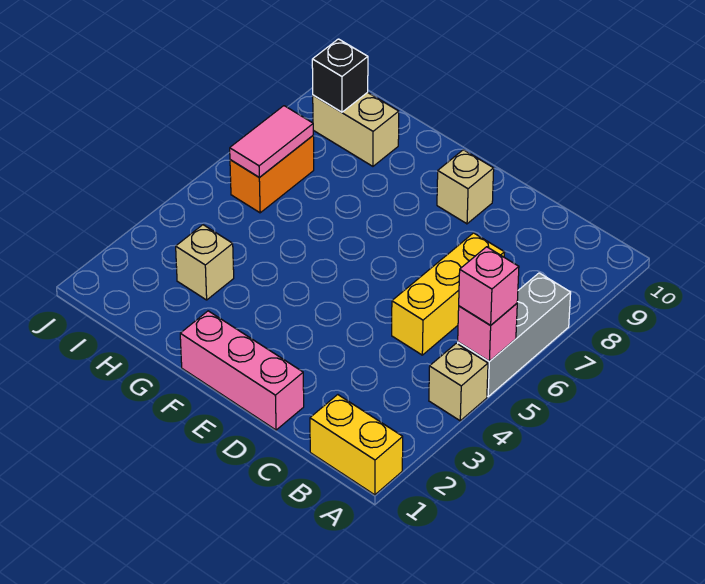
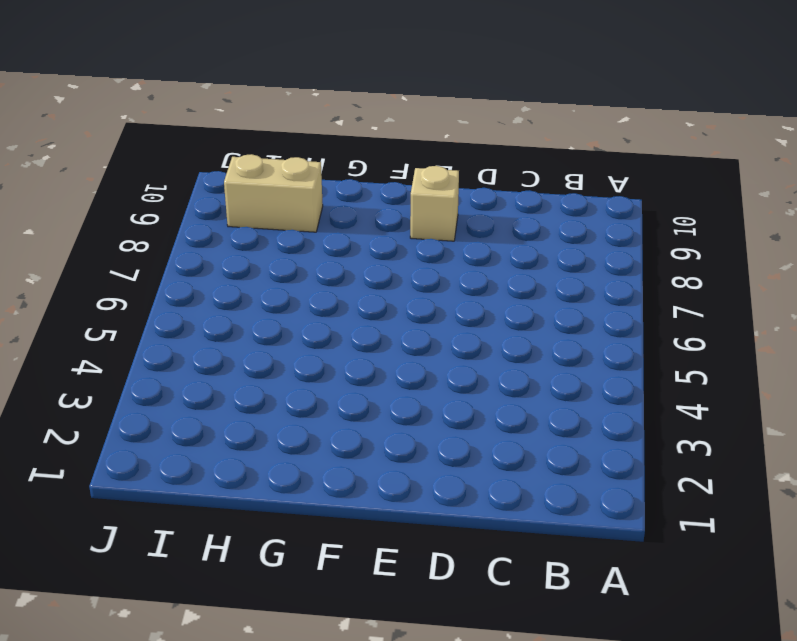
none -> yellow 1x2 brick [310,395,403,495]
none -> tan 1x1 brick [429,343,488,421]
none -> grey 1x3 brick [458,273,571,397]

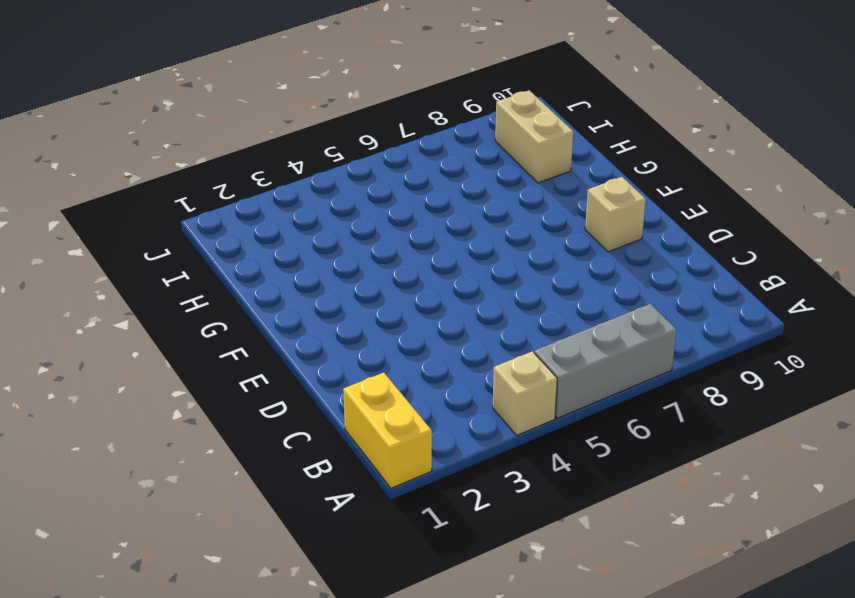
none -> yellow 1x3 brick [392,233,505,355]
none -> pink 1x3 brick [180,311,304,430]
none -> tan 1x1 brick [176,225,234,300]

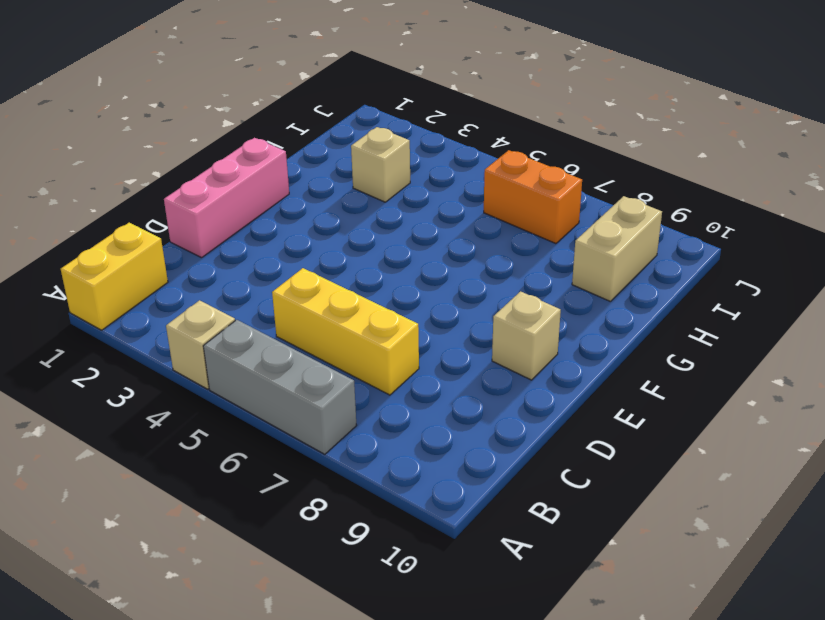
none -> pink 1x1 brick [458,303,517,361]
none -> pink 1x2 tile [230,106,313,177]
none -> black 1x1 brick [312,39,368,112]

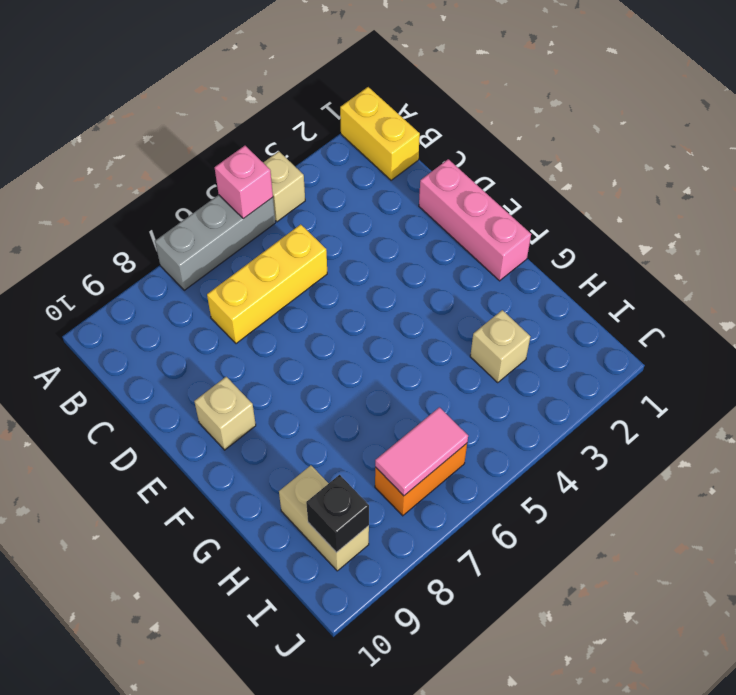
none -> pink 1x1 brick [459,247,519,325]

